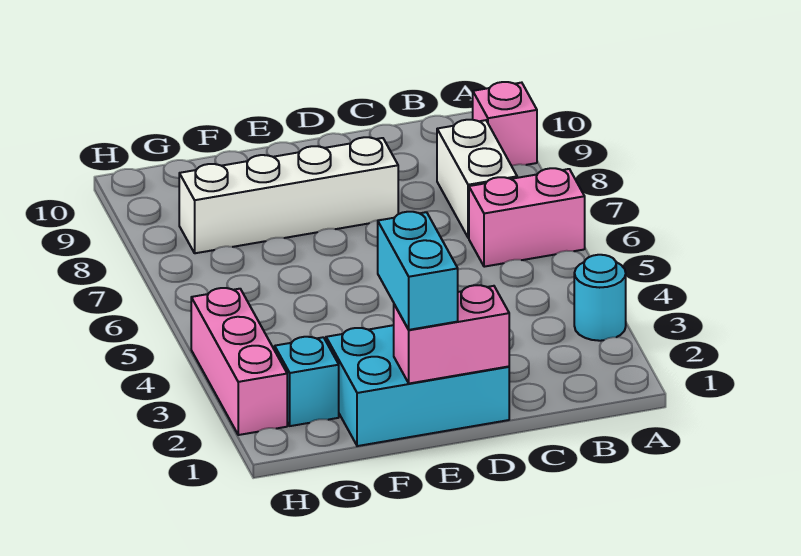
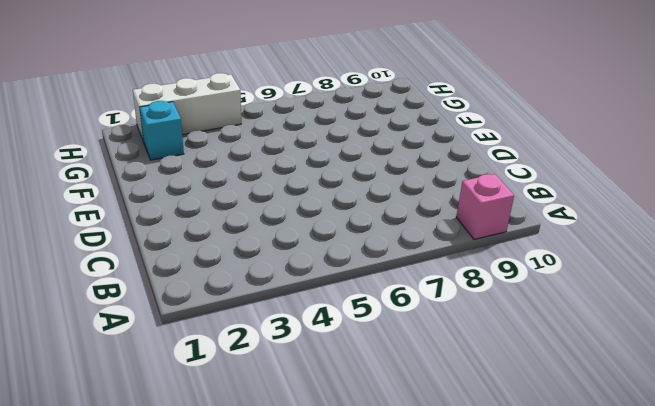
white 1x3 brick [133,73,241,139] -> pink 1x3 brick [191,288,287,435]
none -> cyan 1x1 round brick [574,255,626,341]
none -> pink 1x2 brick [469,168,585,267]

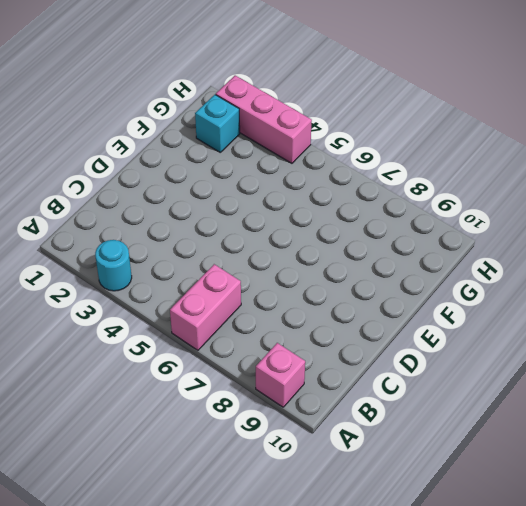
none -> white 1x2 brick [437,120,517,238]
none -> cyan 2x3 brick [326,325,509,446]

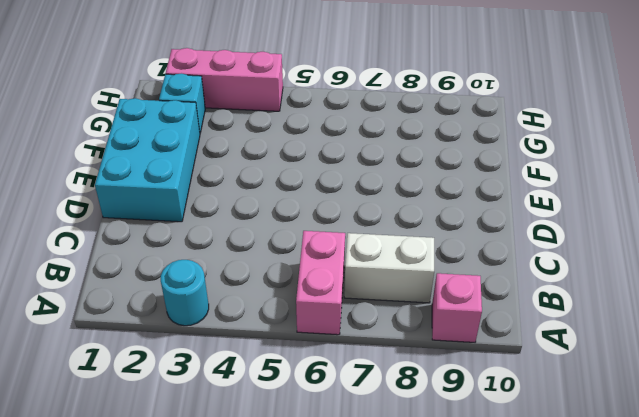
none -> white 1x4 brick [179,137,398,253]
none -> pink 1x2 brick [394,285,509,383]

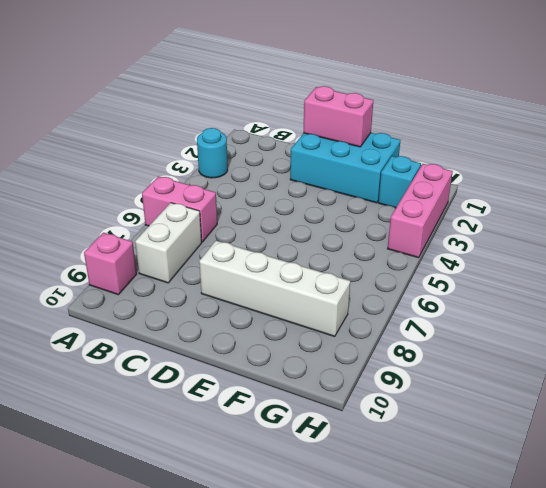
none -> cyan 1x2 brick [378,212,458,330]

